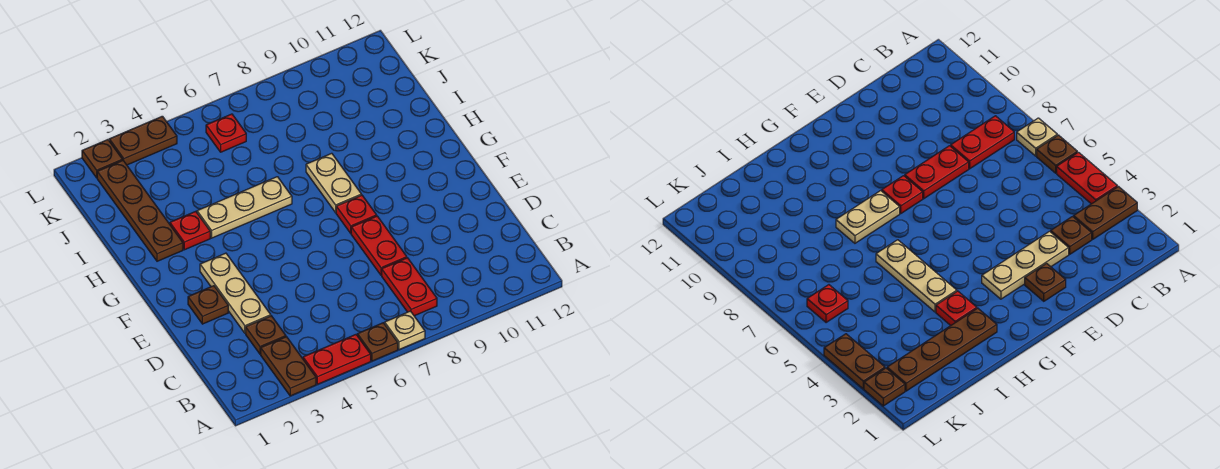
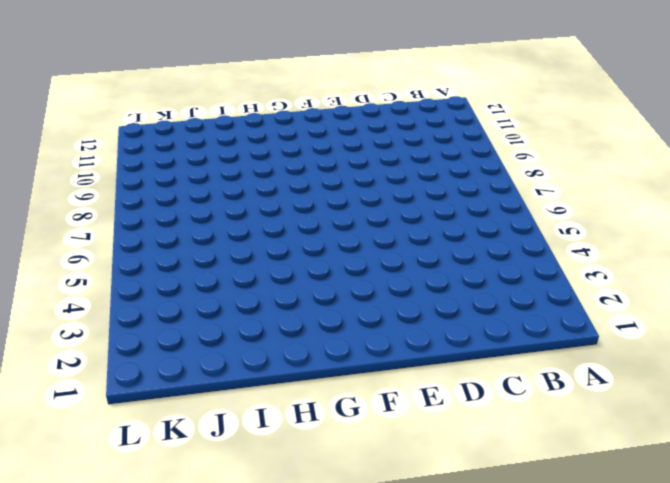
none -> brown 1x2 plate [261,337,316,396]
none -> red 1x2 plate [303,335,371,384]
none -> brown 1x1 plate [357,323,398,361]

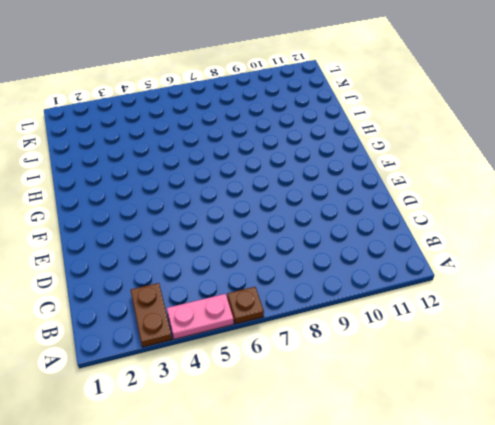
pink 1x2 plate [167,294,234,339] -> red 1x2 plate [303,335,371,384]
none -> tan 1x1 plate [385,311,425,350]
none -> red 1x2 plate [382,258,437,316]
none -> brown 1x1 plate [246,316,286,354]

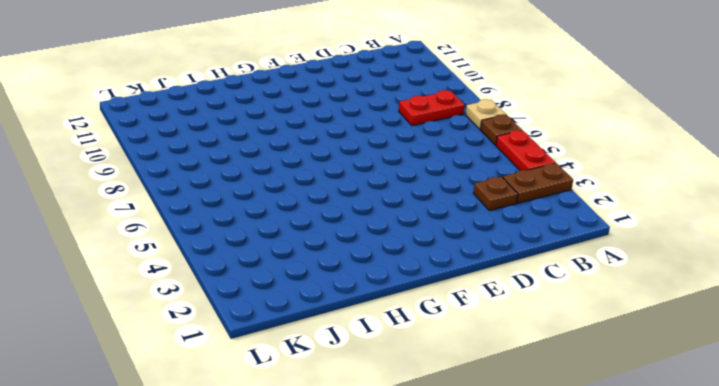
none -> tan 1x3 plate [200,253,271,333]
none -> red 1x2 plate [351,216,407,275]
none -> brown 1x1 plate [188,286,228,324]

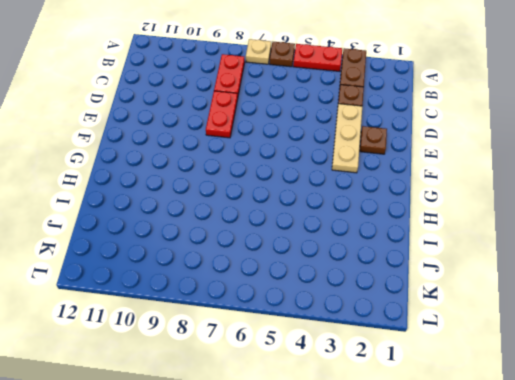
none -> red 1x1 plate [336,195,377,233]
none -> tan 1x2 plate [306,153,361,213]
none -> brown 1x4 plate [97,160,183,261]

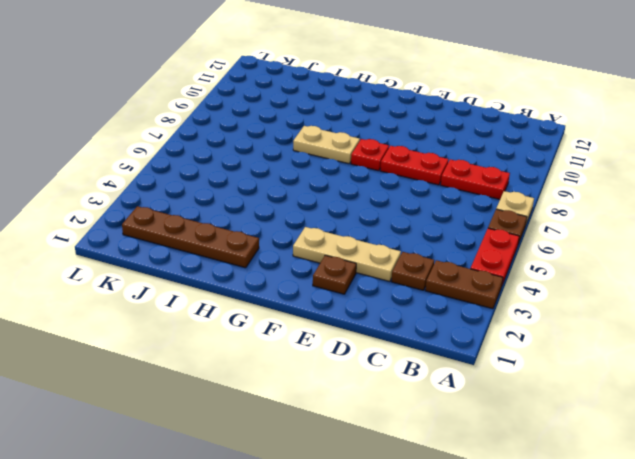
none -> red 1x1 plate [170,211,210,250]
none -> tan 1x3 plate [197,177,292,238]
none -> red 1x1 plate [206,114,246,152]

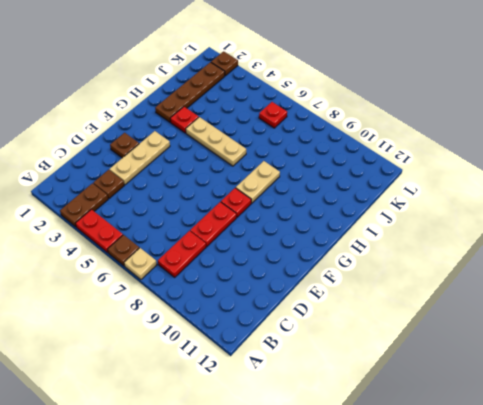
none -> brown 1x2 plate [109,116,177,165]

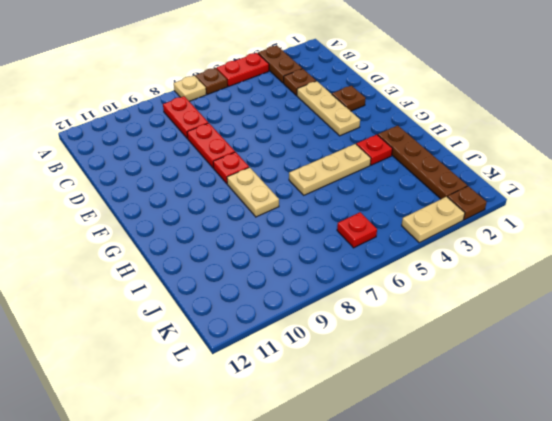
tan 1x2 plate [402,197,465,243] -> brown 1x2 plate [109,116,177,165]

